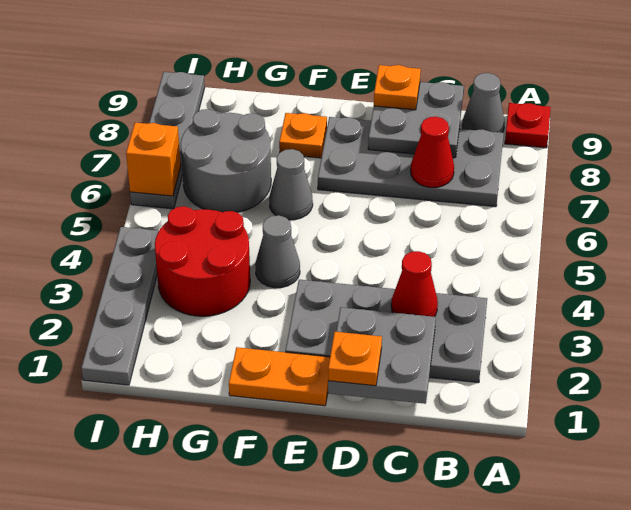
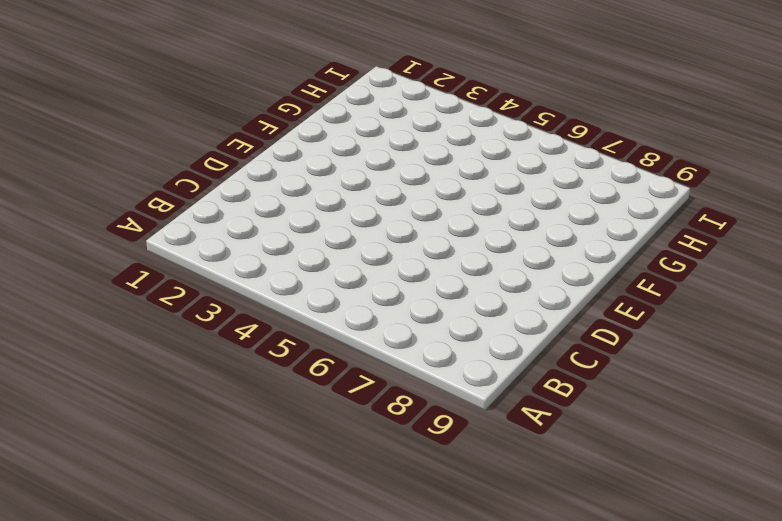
none -> red 1x1 plate [505,103,551,148]
none -> grey 2x4 plate [285,280,487,383]
none -> grey 2x4 plate [318,117,504,207]

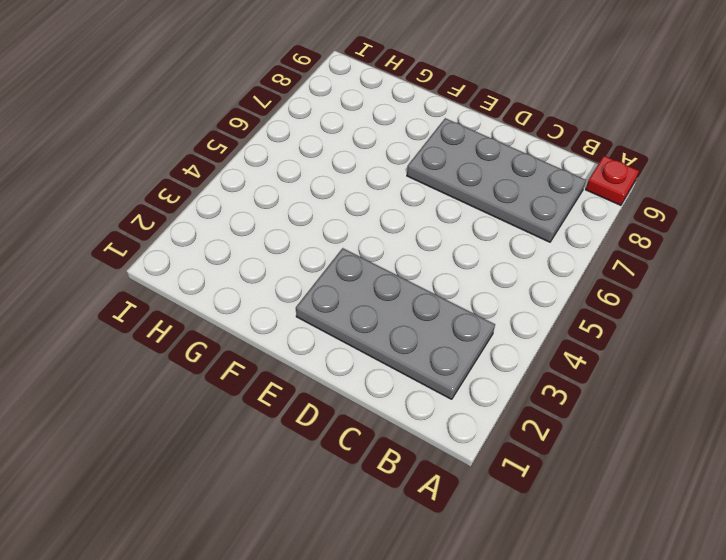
none -> grey 1x1 cone [462,73,505,133]
none -> orange 1x2 plate [229,347,330,406]
none -> grey 1x1 cone [255,215,300,288]

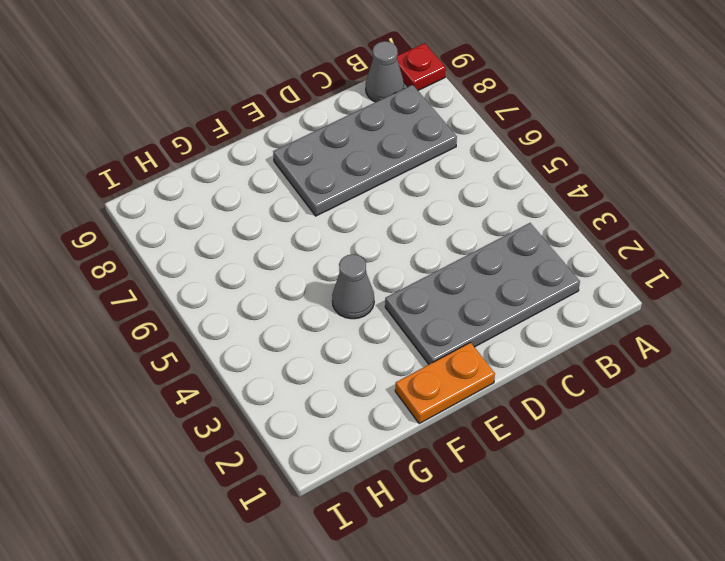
none -> grey 1x1 cone [269,149,313,220]
none -> orange 1x1 plate [279,113,327,158]
none -> red 2x2 round brick [155,206,250,316]

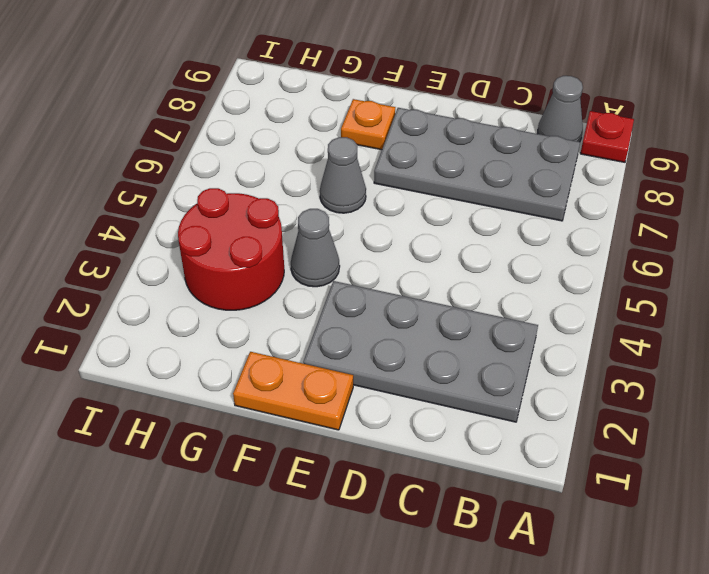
none -> grey 2x2 round brick [181,109,271,212]
none -> grey 1x4 plate [81,227,159,385]
none -> grey 1x4 plate [130,72,205,209]

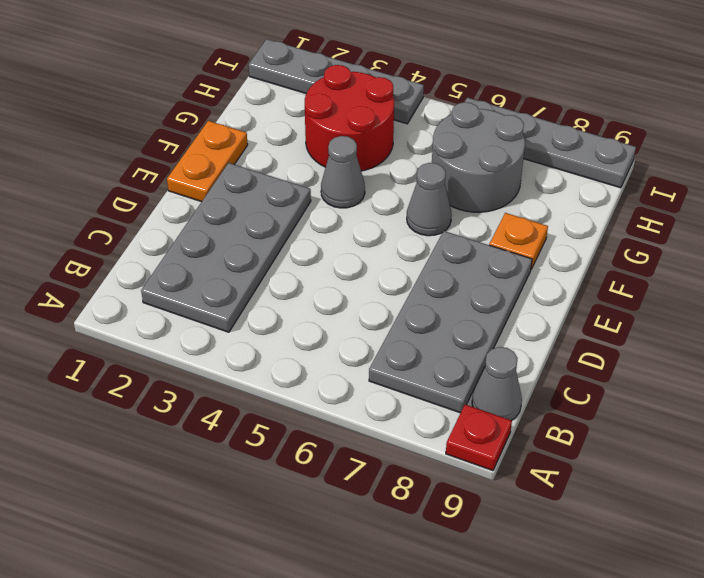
none -> grey 2x2 plate [328,307,436,404]
none -> red 1x1 cone [391,251,438,317]
none -> red 1x1 cone [411,117,454,188]

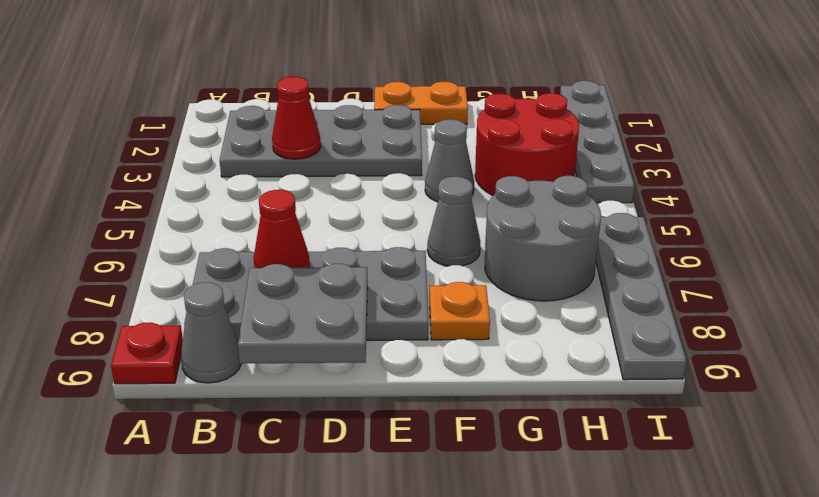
none -> grey 2x2 plate [328,307,436,404]
none -> orange 1x1 brick [126,123,181,196]
none -> orange 1x1 plate [328,332,382,386]

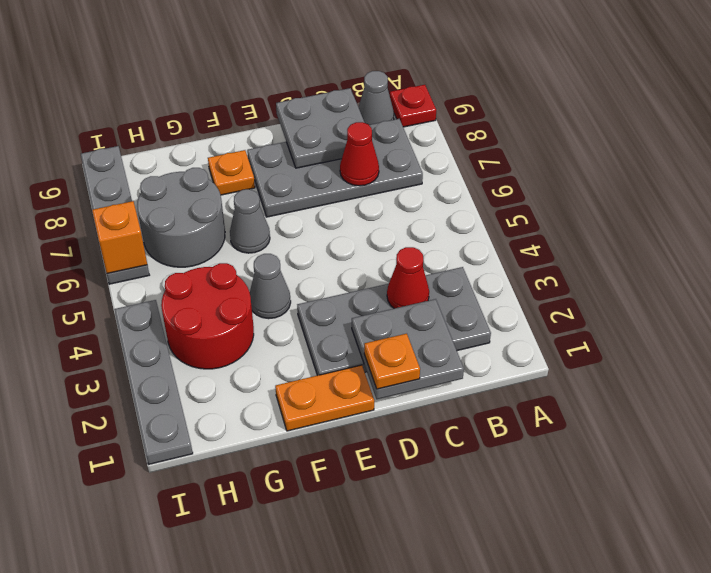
none -> orange 1x1 plate [374,65,421,110]

